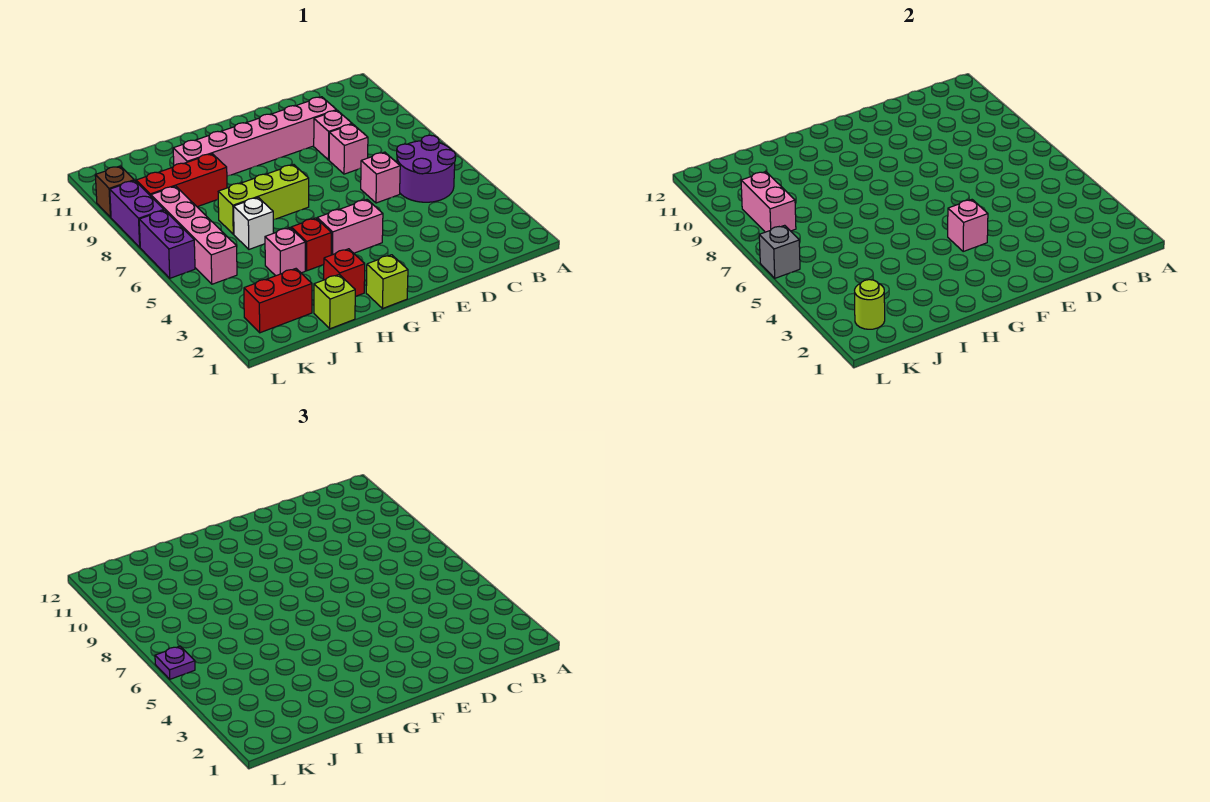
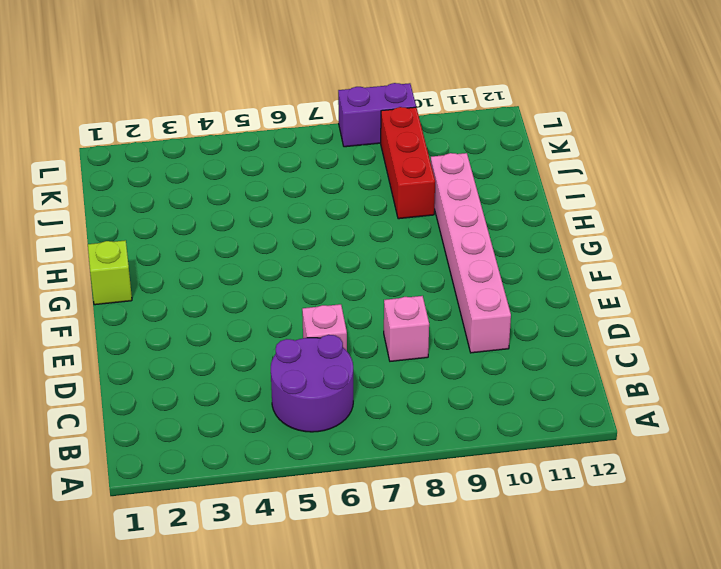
none -> pink 1x1 brick [314,110,352,160]
none -> pink 1x2 brick [317,200,383,255]
none -> lime 1x3 brick [218,165,309,234]

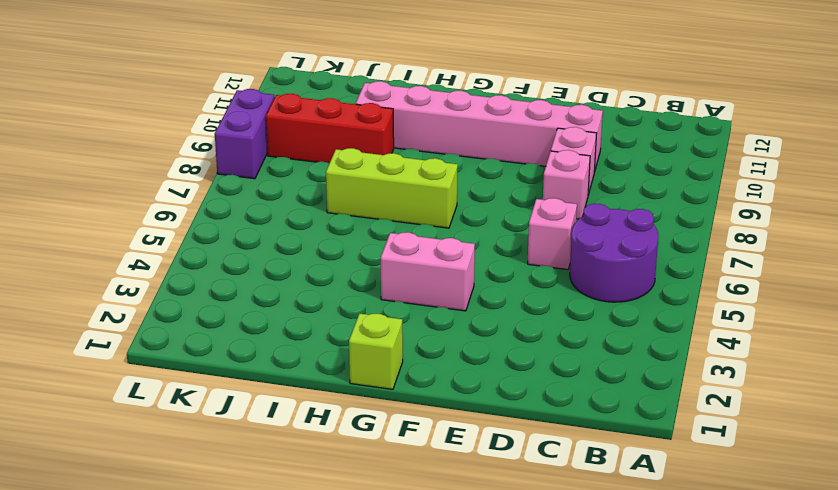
none -> red 1x1 brick [324,249,365,296]
none -> red 1x1 brick [291,218,331,271]
none -> lime 1x1 brick [314,275,355,329]

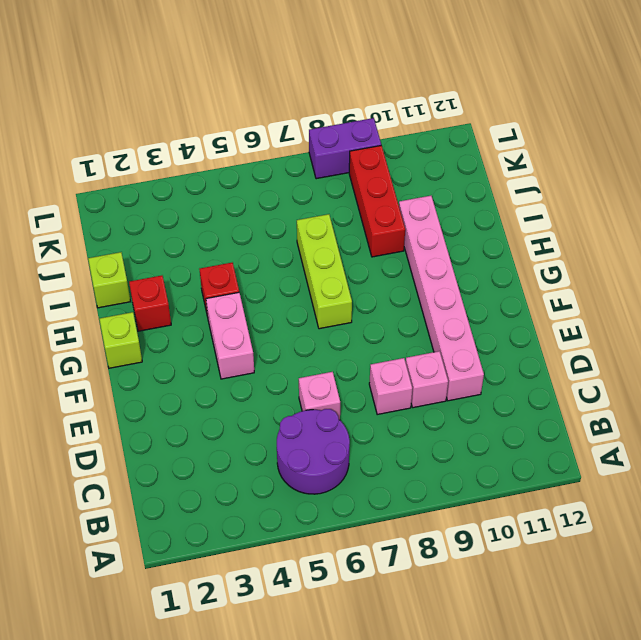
none -> pink 1x1 brick [265,228,305,276]
none -> white 1x1 brick [234,197,273,249]
none -> red 1x2 brick [244,269,312,333]

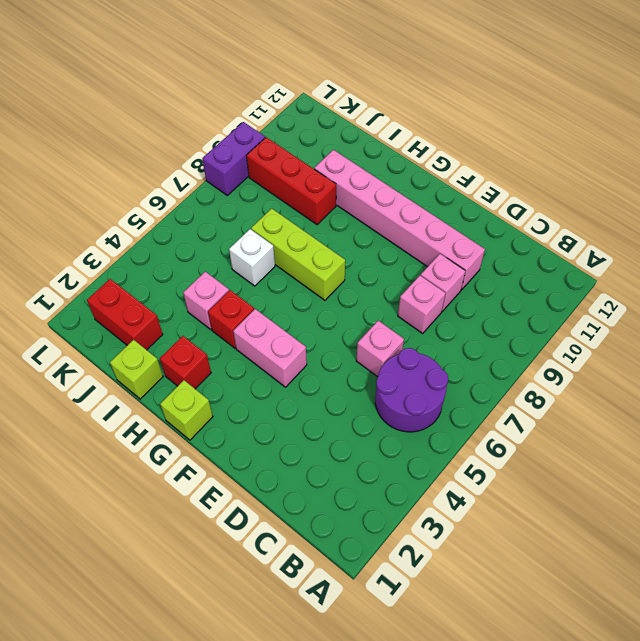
none -> pink 1x4 brick [151,186,237,284]
none -> purple 1x2 brick [139,210,195,278]
none -> brown 1x1 brick [95,166,134,217]

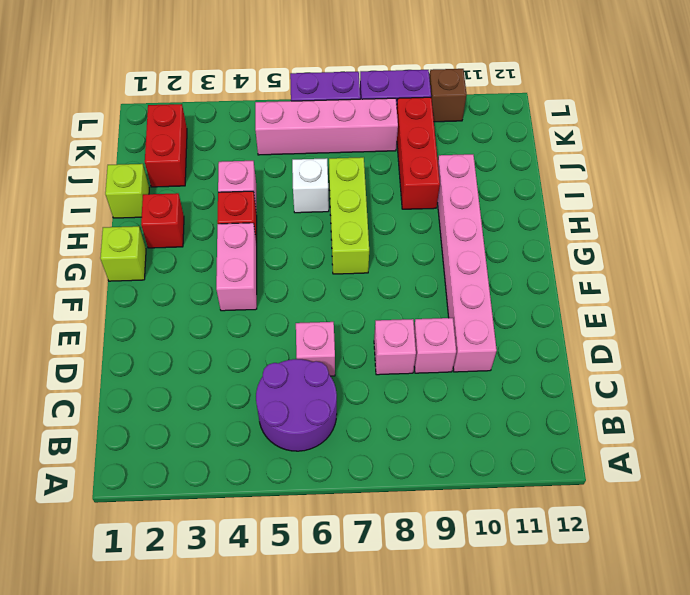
none -> pink 1x1 brick [948,200,988,252]
none -> lime 1x1 round brick [855,280,885,329]
none -> pink 1x2 brick [741,171,796,232]

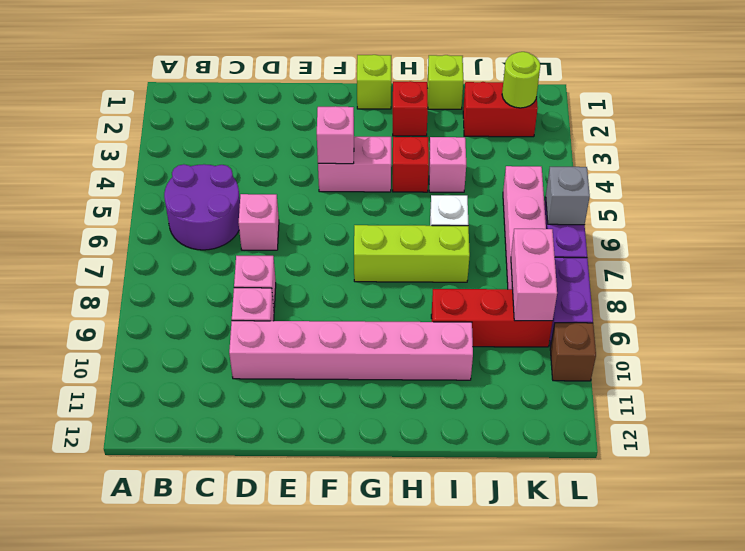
none -> purple 1x1 plate [155,646,195,679]

